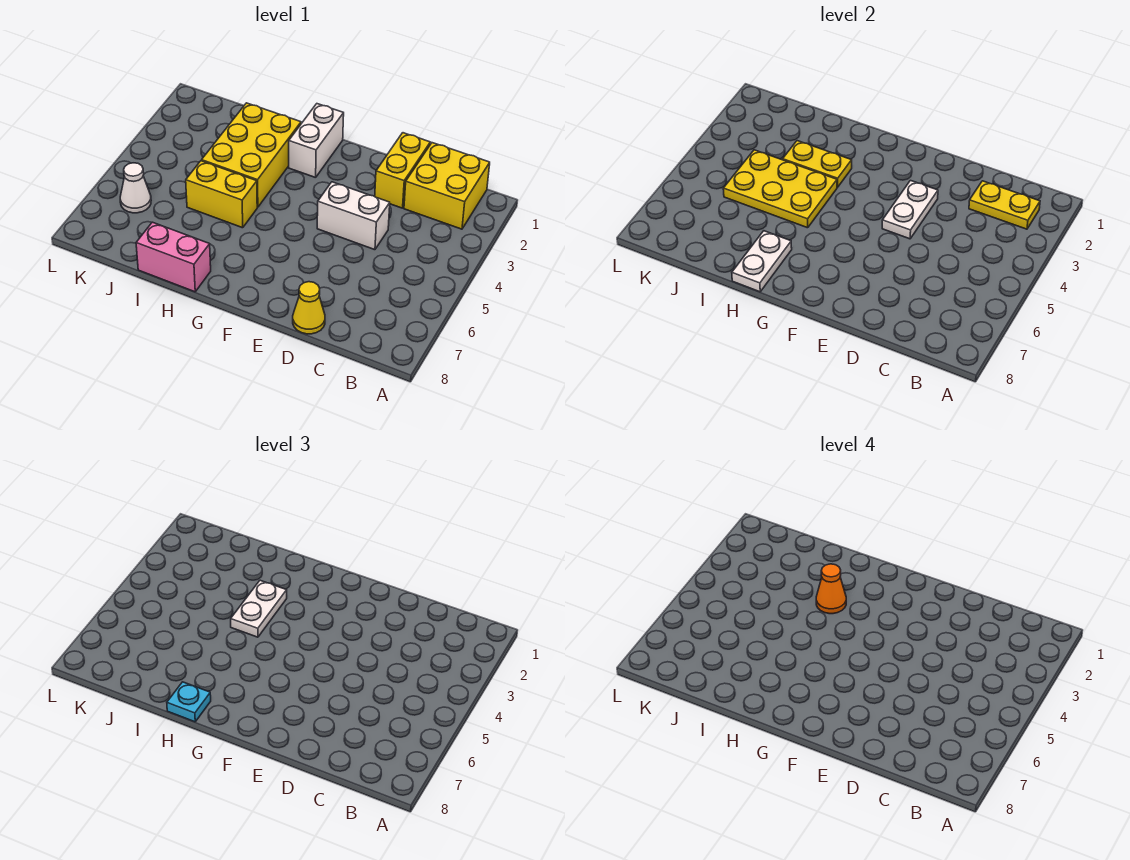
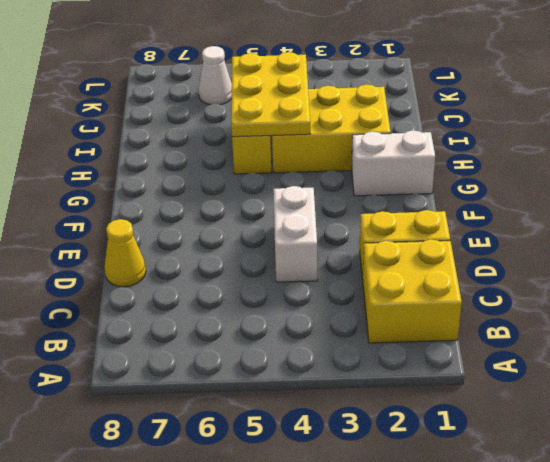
none -> pink 1x2 brick [136,222,211,292]
none -> yellow 1x2 plate [969,181,1040,229]
none -> white 1x2 plate [882,181,938,239]

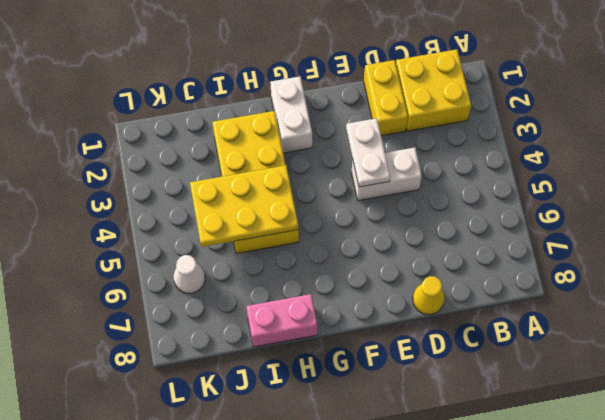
none -> yellow 1x2 plate [969,181,1040,229]
none -> yellow 1x2 plate [783,141,852,187]
none -> white 1x2 plate [732,231,792,292]

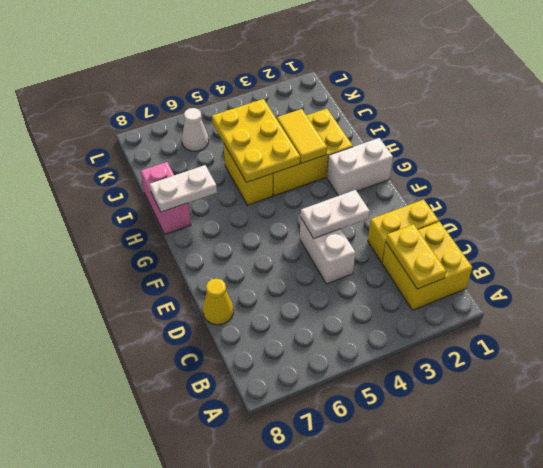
yellow 1x2 tile [277,109,327,163] -> yellow 1x2 plate [783,141,852,187]
none -> white 1x2 plate [231,580,287,637]
none -> cyan 1x1 plate [167,682,211,722]
none -> orange 1x1 cone [816,564,846,614]

